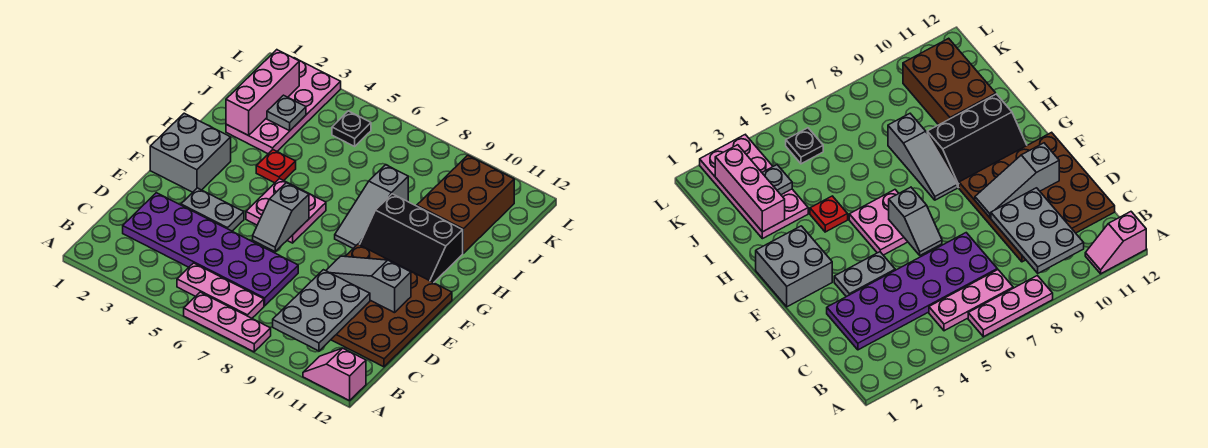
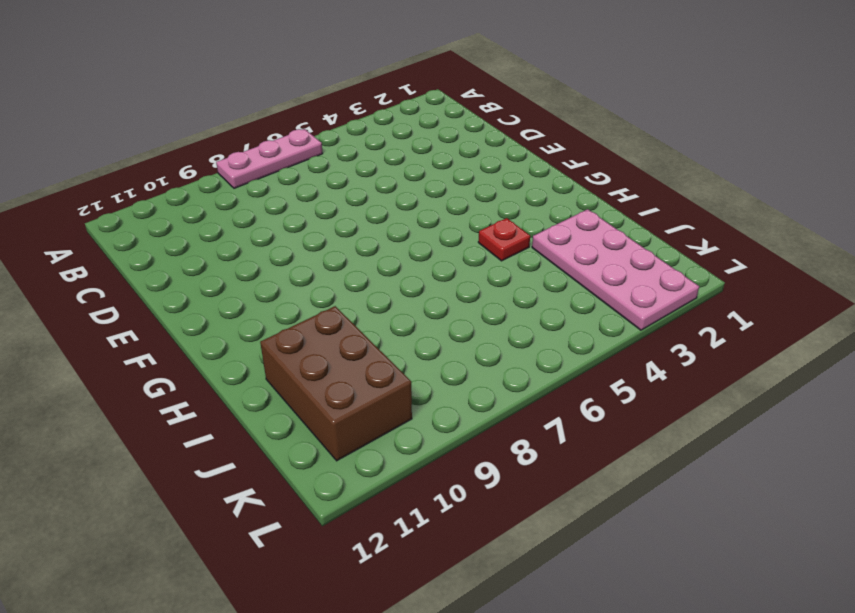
none -> pink 1x2 slope [303,348,366,401]
none -> pink 1x3 plate [177,263,264,318]
none -> purple 2x6 plate [123,193,298,306]

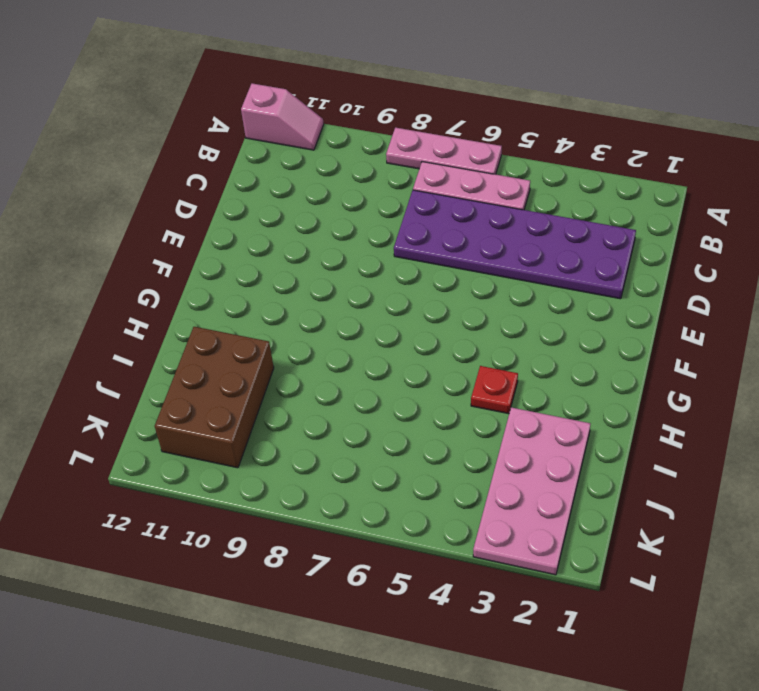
none -> brown 4x4 plate [331,244,452,367]
none -> grey 1x2 plate [181,188,244,231]
none -> grey 2x2 brick [150,113,231,192]

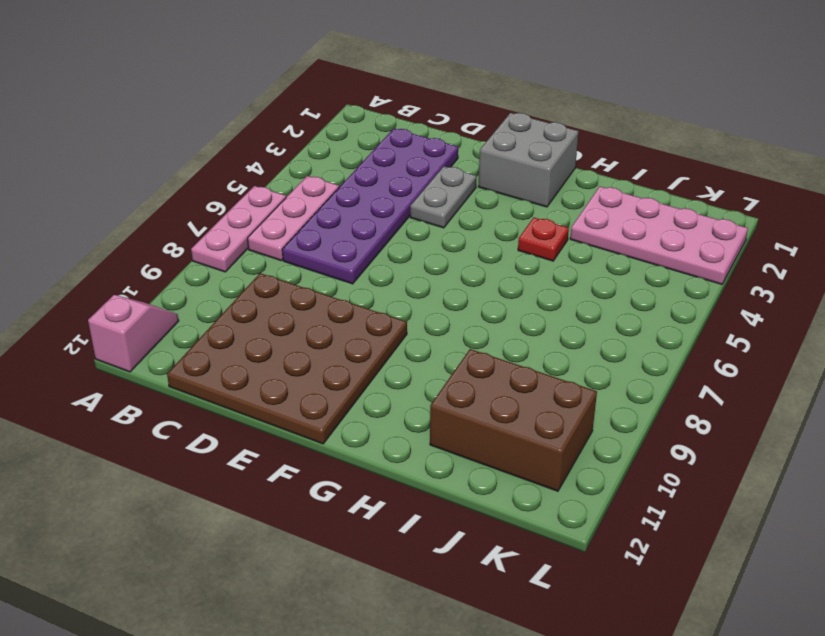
none -> pink 2x2 plate [246,179,326,243]
none -> grey 1x3 slope [335,165,408,248]
none -> black 2x3 slope [360,194,463,283]

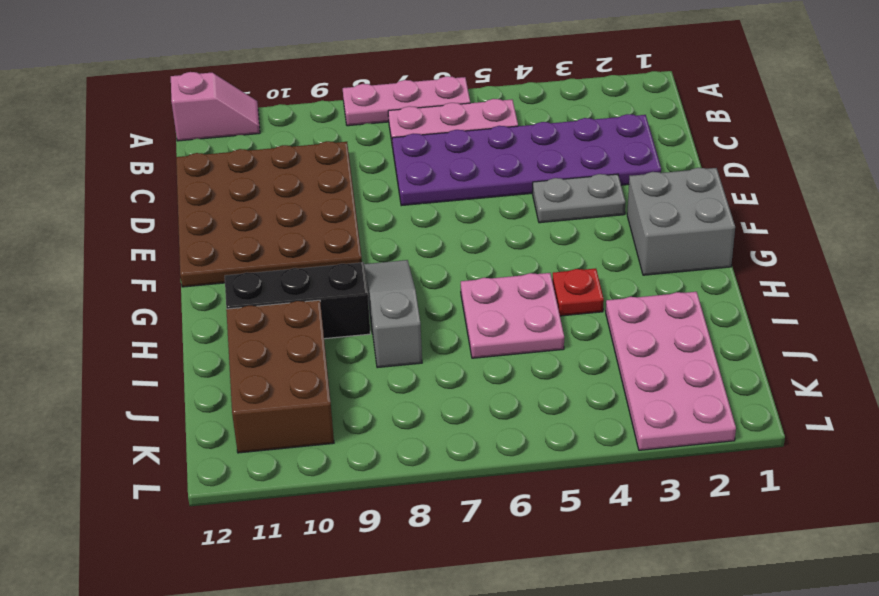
pink 2x2 plate [461,273,564,358] -> pink 2x2 plate moved to [246,179,326,243]
none -> black 1x1 plate [332,111,371,146]
none -> grey 2x3 plate [273,270,370,351]
none -> grey 1x2 slope [253,183,309,251]

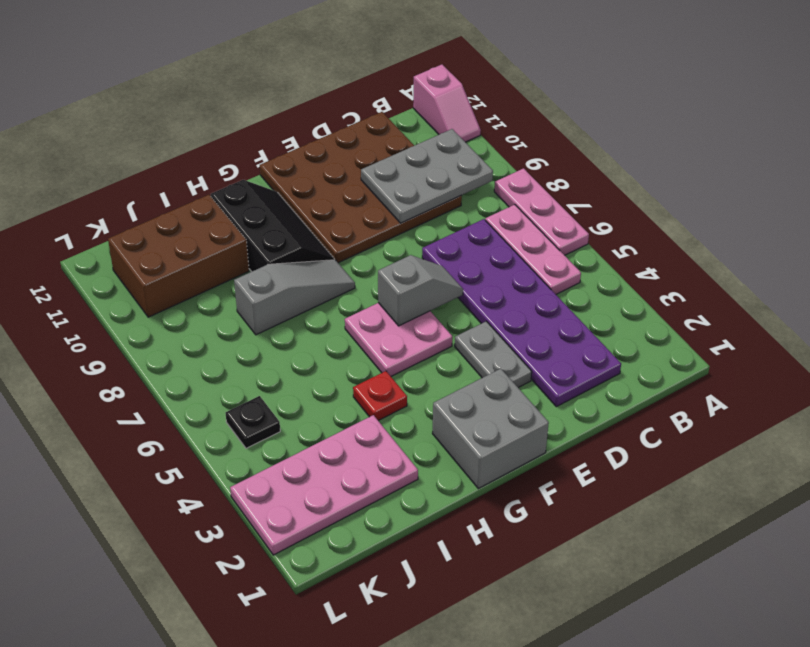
none -> grey 1x3 slope [326,256,411,313]
none -> pink 1x3 brick [226,50,299,136]
none -> grey 1x1 plate [267,95,306,131]

